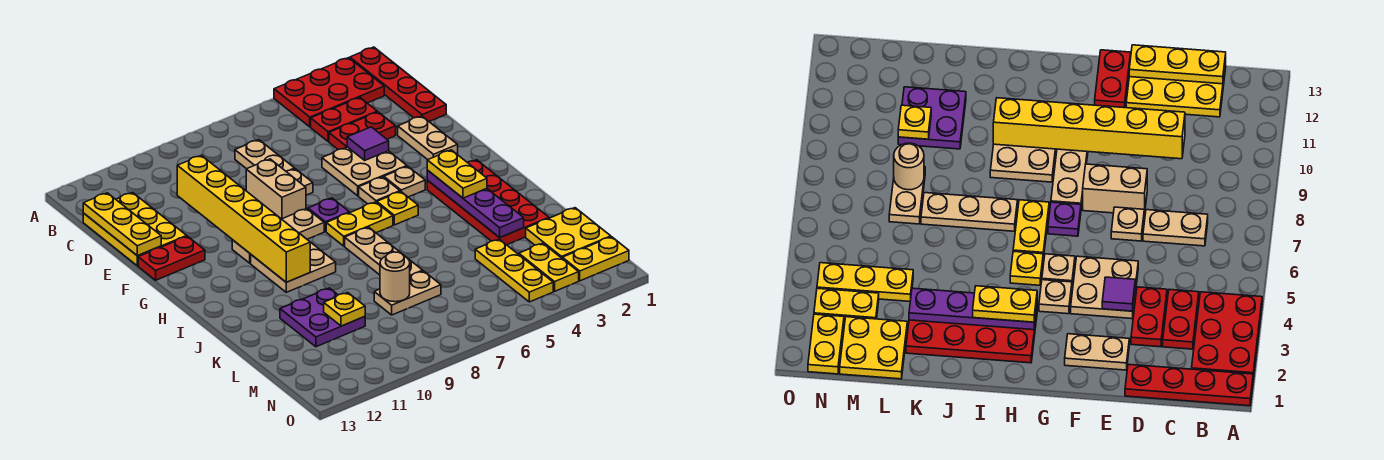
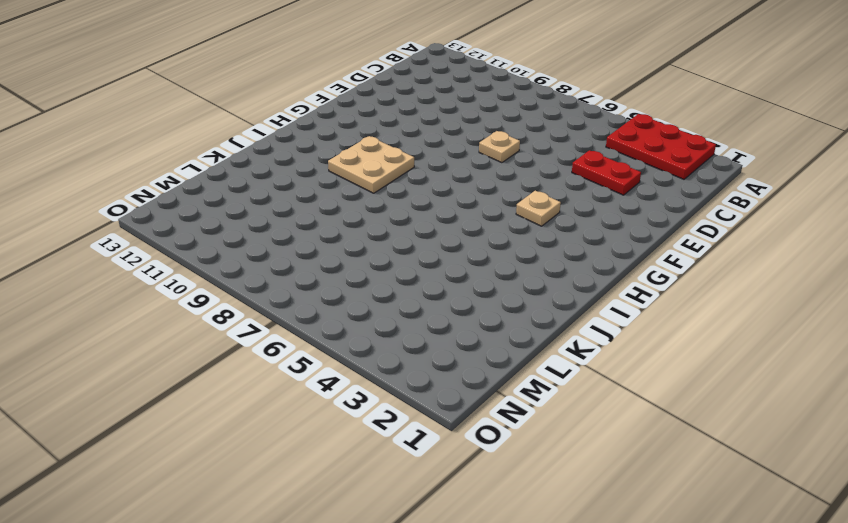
none -> red 1x4 plate [350,47,446,122]
none -> red 1x2 plate [311,97,377,142]
none -> tan 1x2 plate [235,140,295,171]
none -> yellow 2x3 plate [83,193,187,266]

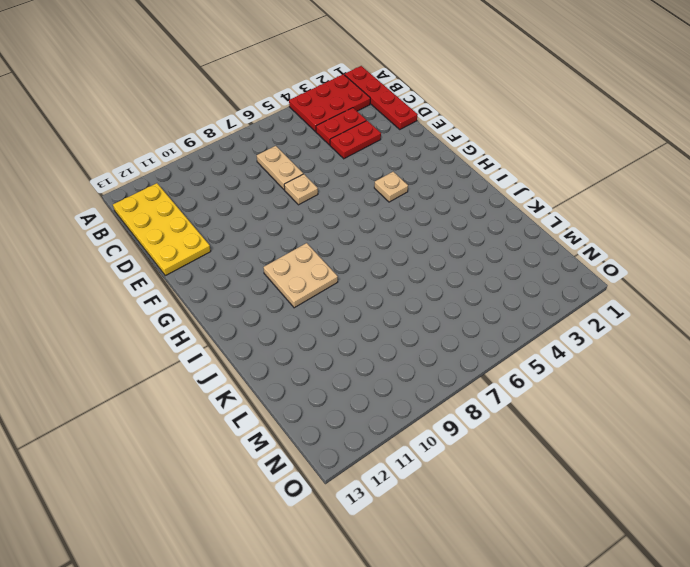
yellow 2x4 plate [113,183,211,276] -> yellow 2x3 plate [83,193,187,266]
none -> tan 1x2 plate [398,116,458,160]
none -> tan 2x2 plate [322,147,407,196]
none -> tan 1x2 brick [246,159,306,219]
none -> red 1x2 plate [138,236,205,280]

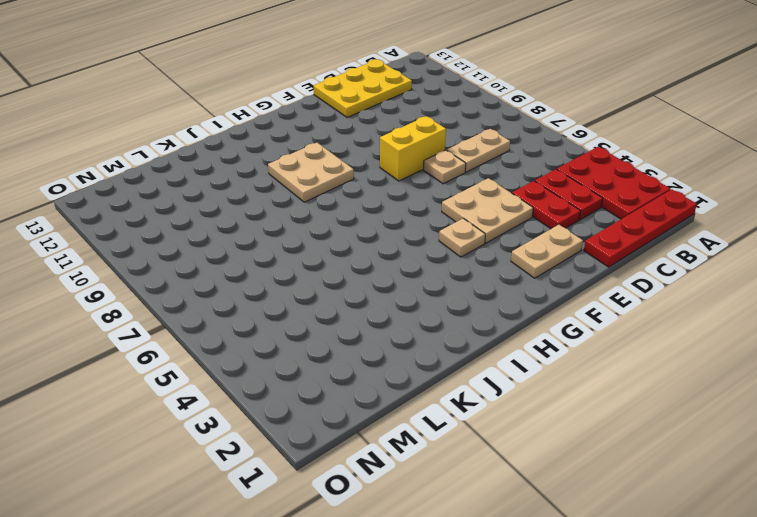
yellow 1x2 brick [380,116,446,181] -> tan 1x2 brick [246,159,306,219]
none -> red 1x2 plate [138,236,205,280]
none -> tan 1x1 plate [359,177,400,204]
none -> purple 1x1 plate [308,198,349,232]
none -> tan 1x3 plate [232,209,324,263]

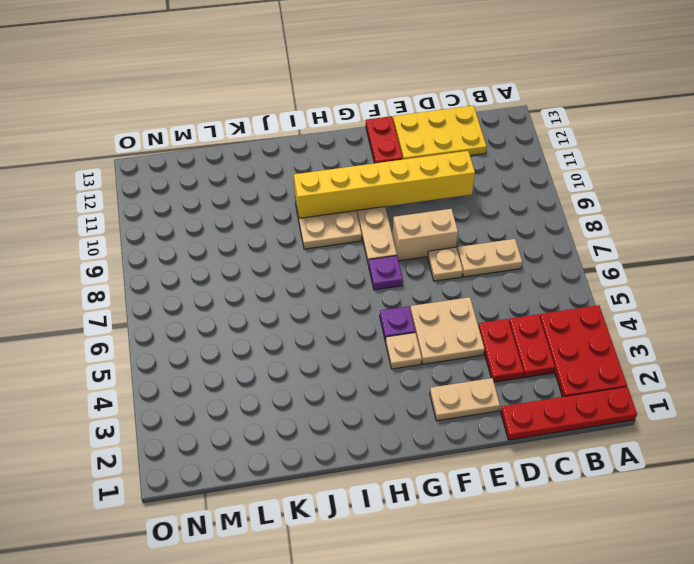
purple 1x1 plate [380,306,415,342] -> tan 1x1 plate [359,177,400,204]
none -> red 2x4 plate [427,160,549,245]
none -> yellow 1x1 plate [377,192,418,225]
none -> yellow 1x2 plate [326,202,393,246]
none -> tan 1x3 plate [345,227,423,276]

